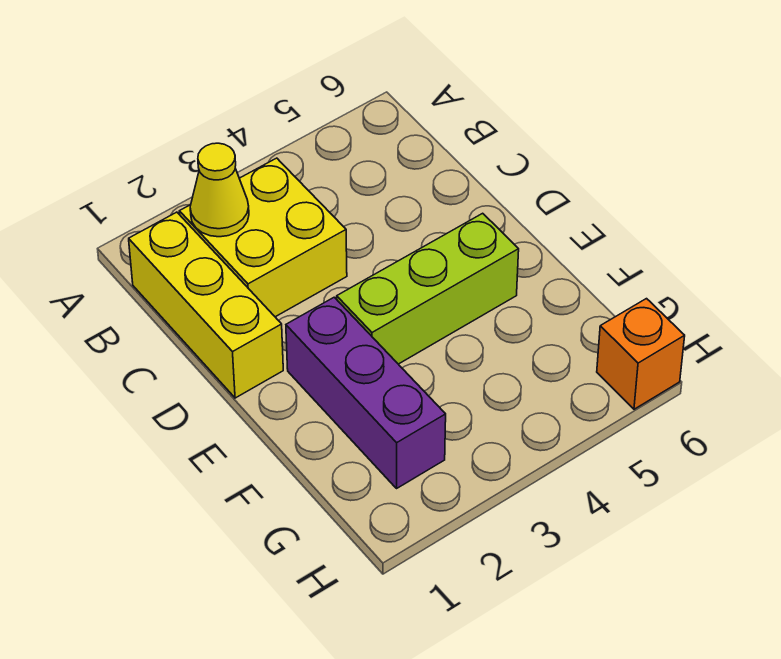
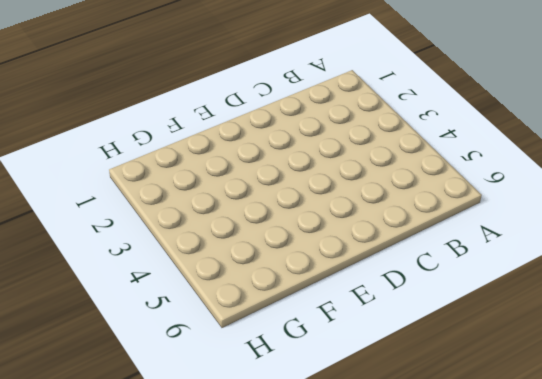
none -> yellow 1x3 brick [129,212,283,398]
none -> yellow 2x2 brick [179,158,347,317]

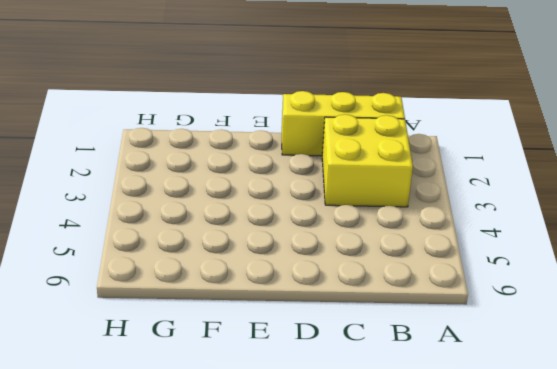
none -> purple 1x3 brick [286,297,446,488]
none -> lime 1x3 brick [337,213,519,364]

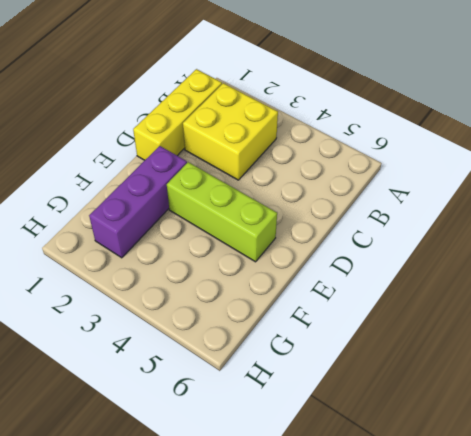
none -> orange 1x1 brick [597,299,685,409]
none -> yellow 1x1 cone [190,143,249,237]

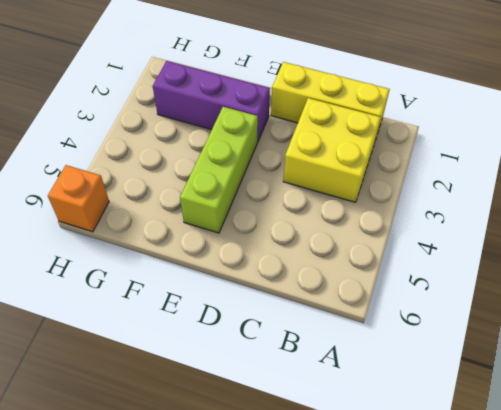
none -> yellow 1x1 cone [190,143,249,237]

